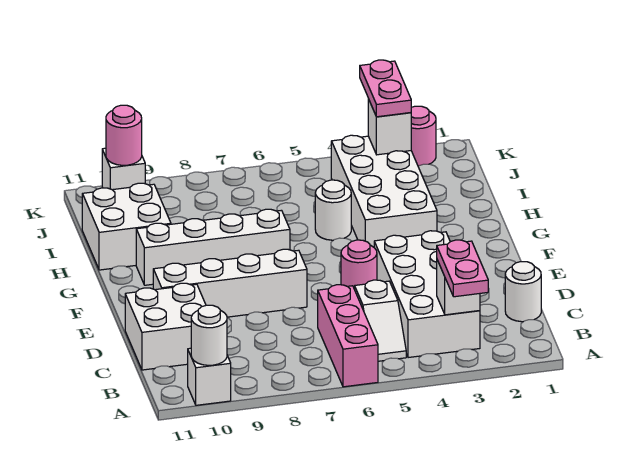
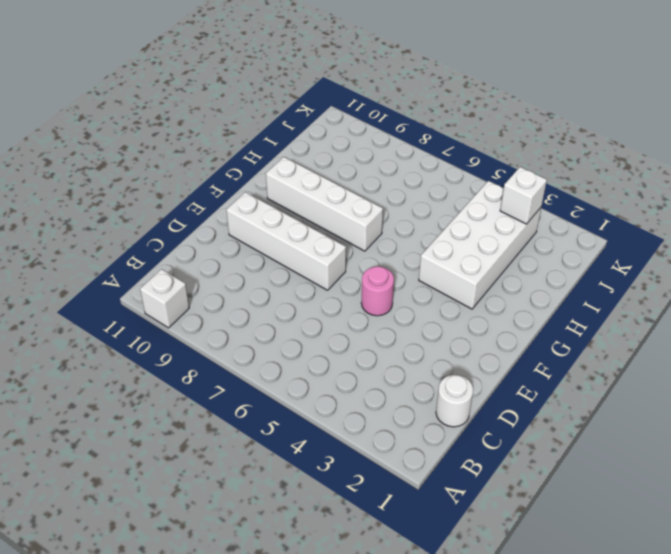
none -> pink 1x3 brick [318,285,378,387]
none -> white 2x4 brick [374,231,480,358]
none -> white 1x2 slope [355,280,406,361]

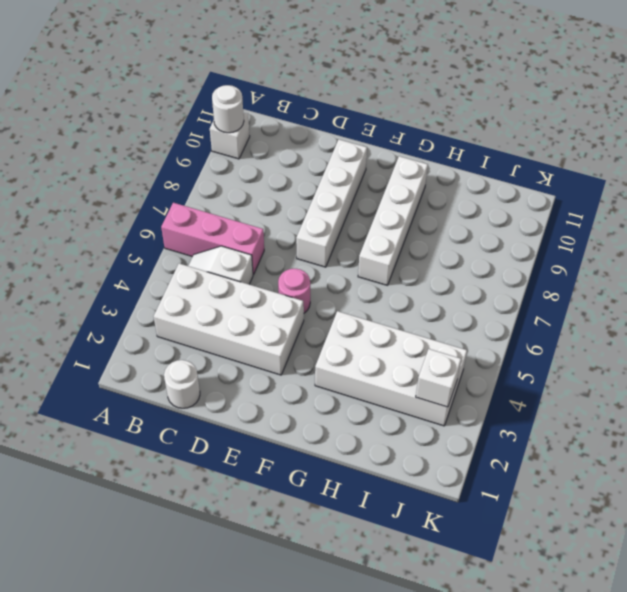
none -> white 2x2 brick [125,283,206,370]
none -> white 1x1 round brick [315,180,351,240]
none -> white 2x2 brick [82,183,171,270]

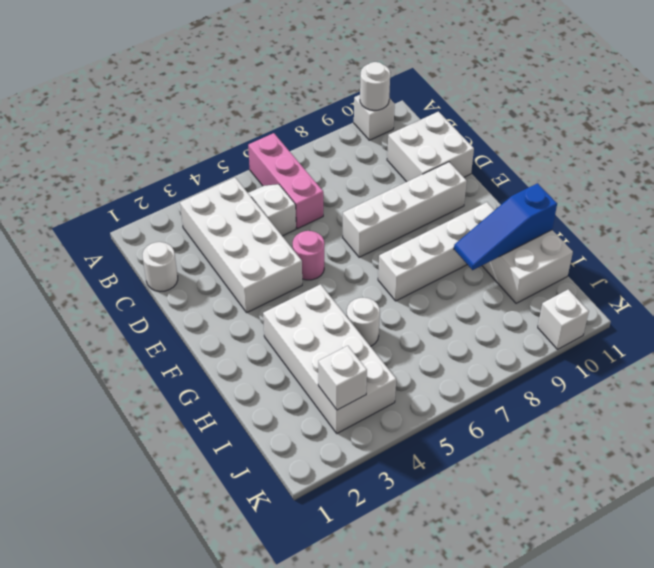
blue 1x3 slope [454,183,557,270] -> none
none -> pink 1x1 round brick [411,106,436,166]
none -> white 1x1 brick [437,260,480,315]
none -> pink 1x1 round brick [106,105,142,165]

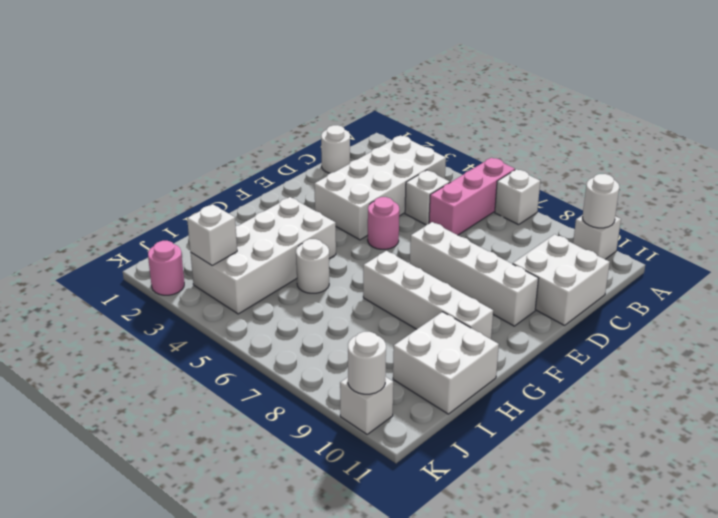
white 1x1 brick [495,169,540,225] -> white 1x1 brick moved to [437,260,480,315]
white 1x1 round brick [348,332,386,394] -> pink 1x1 round brick [106,105,142,165]
none -> pink 1x2 plate [437,240,488,297]
none -> pink 1x2 plate [360,60,411,117]

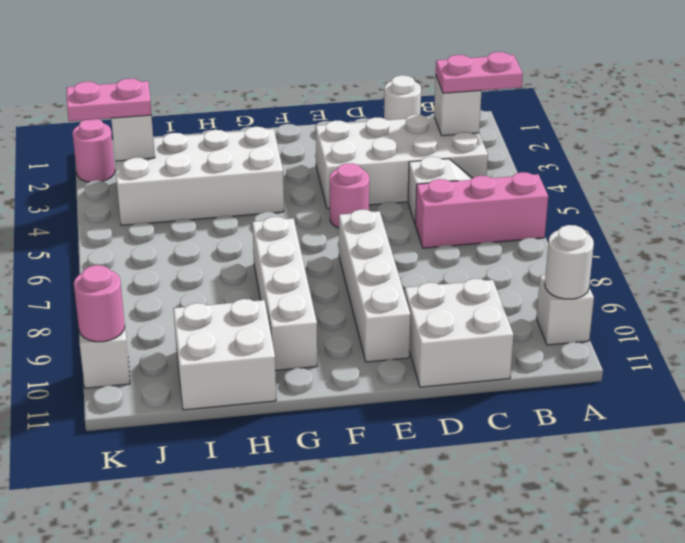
none -> white 1x1 round brick [315,180,351,240]

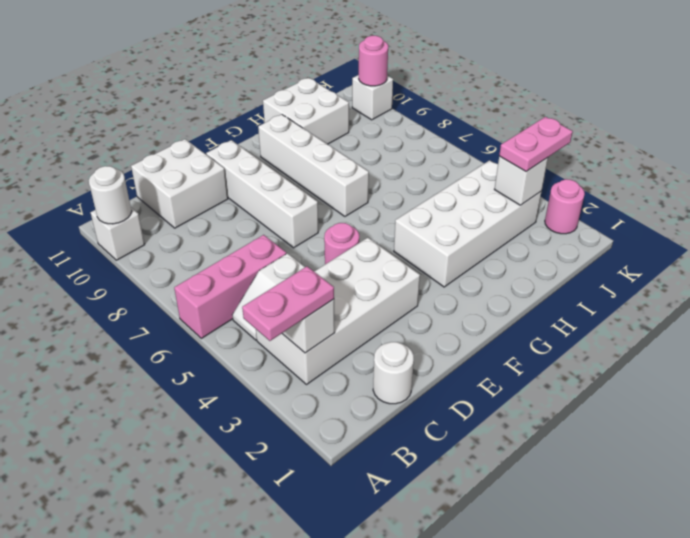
none -> white 1x1 round brick [315,180,351,240]

